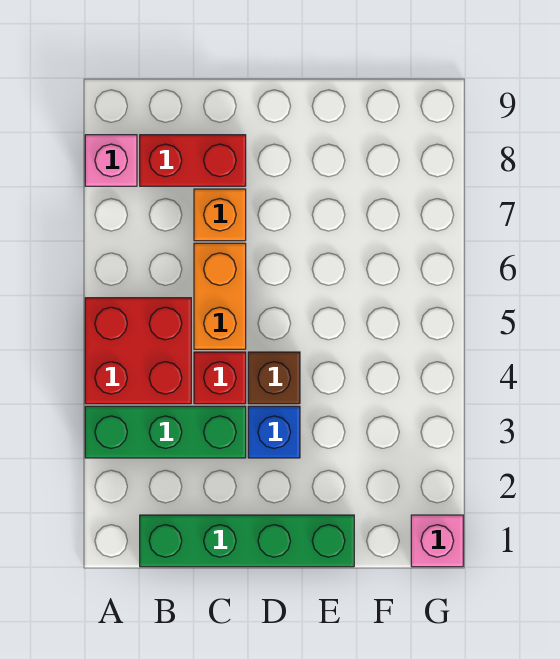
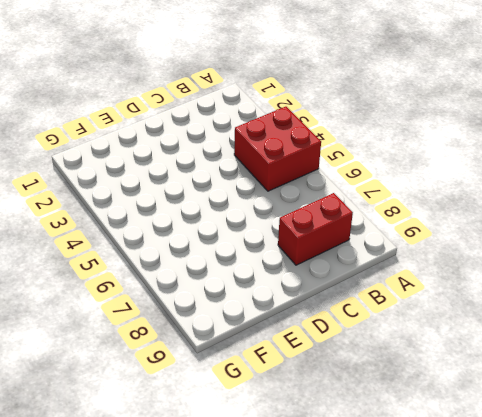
none -> green 1x3 brick [85,406,246,458]
none -> pink 1x1 brick [85,135,137,186]

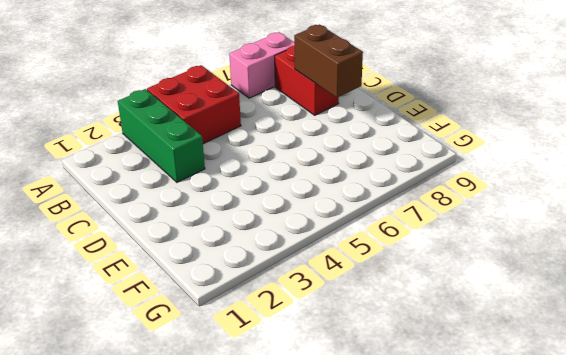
pink 1x2 brick [229,32,295,98] -> pink 1x1 brick [85,135,137,186]
brown 1x2 brick [294,25,363,98] -> none
none -> green 1x4 brick [140,515,354,567]
none -> red 1x1 brick [194,352,246,404]

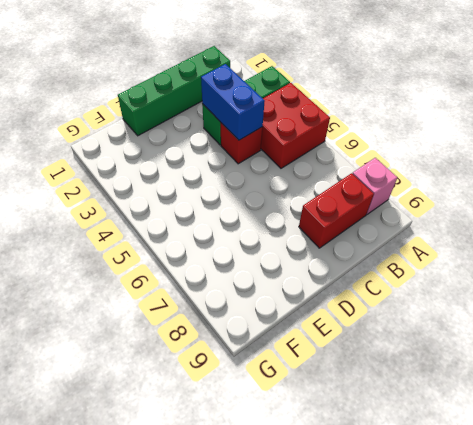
blue 1x2 brick [201,64,265,140] -> none
none -> orange 1x2 brick [194,243,246,349]
none -> orange 1x1 brick [194,189,246,241]

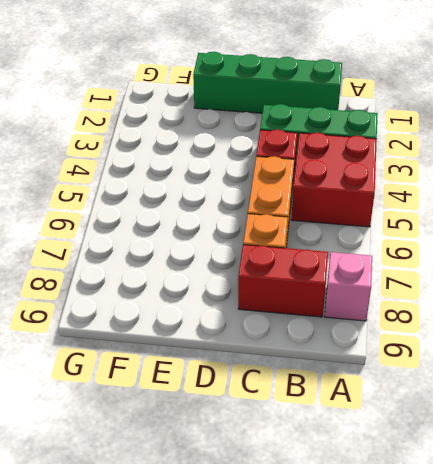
none -> blue 1x1 brick [248,406,300,458]
none -> brown 1x1 brick [248,352,300,404]

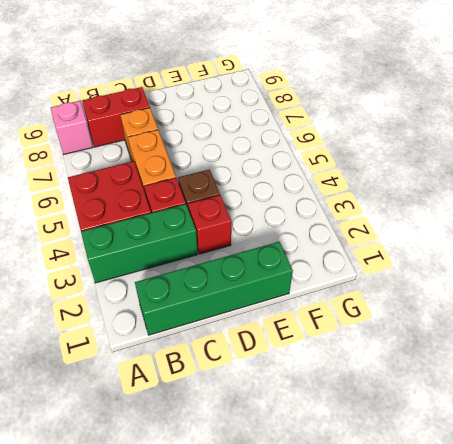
red 1x1 brick [188,195,231,254] -> blue 1x1 brick [248,406,300,458]
none -> pink 1x1 brick [411,515,463,567]

